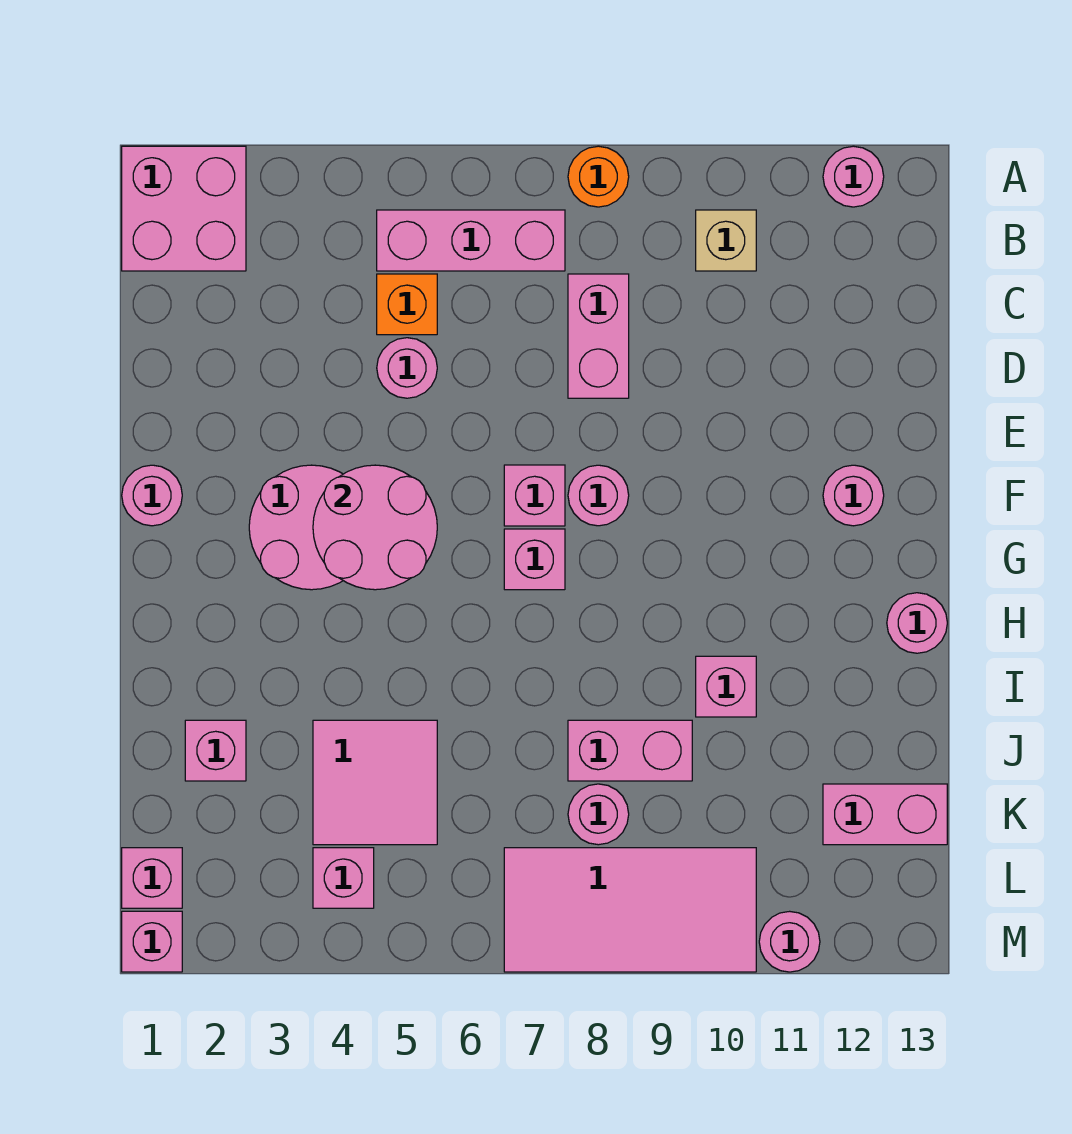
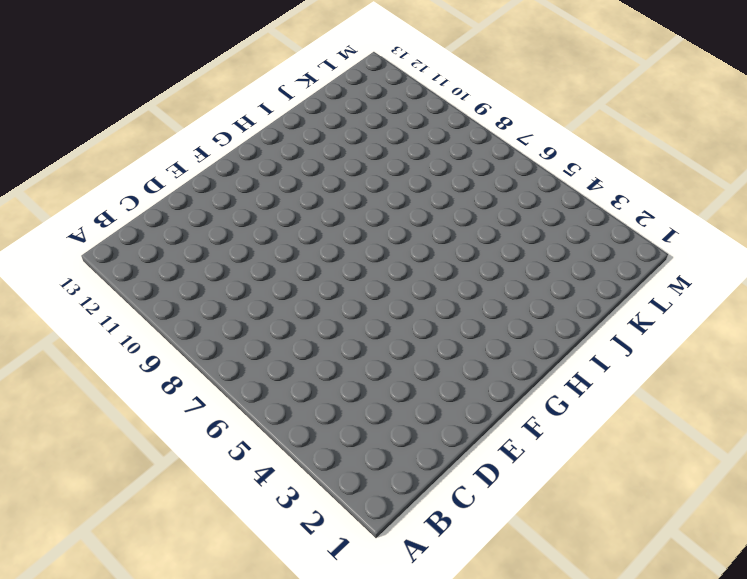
none -> pink 2x2 brick [122,146,246,271]
none -> orange 1x1 round brick [568,146,629,207]
none -> pink 1x1 round brick [823,146,884,207]

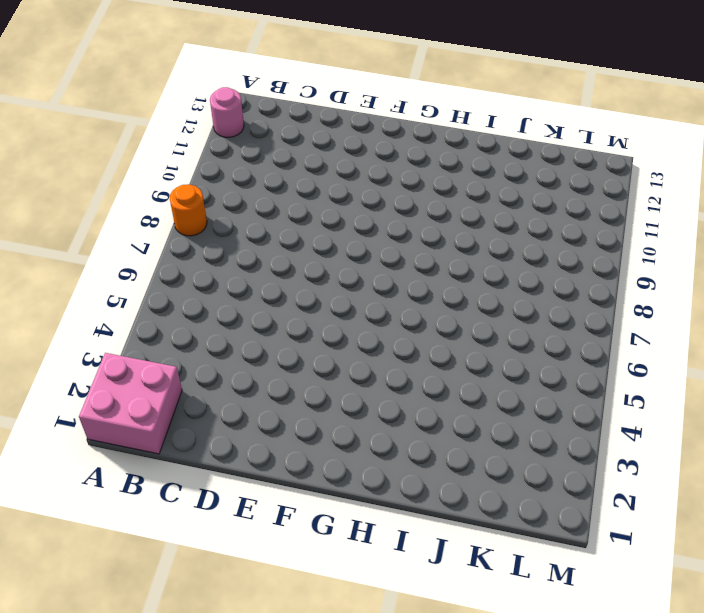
none -> pink 1x3 brick [377,210,565,271]
none -> tan 1x1 brick [696,210,756,271]
none -> orange 1x1 brick [377,274,437,335]

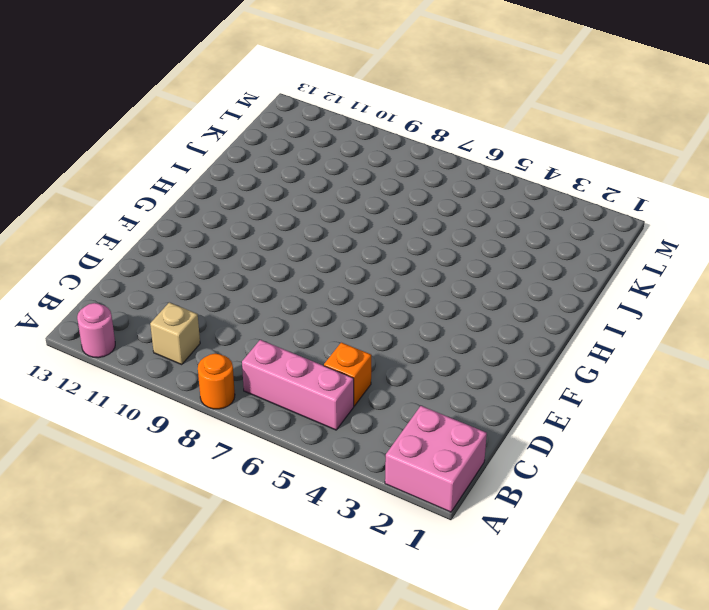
none -> pink 1x2 brick [568,274,629,398]
none -> pink 1x1 round brick [377,338,437,398]
none -> pink 1x1 round brick [122,465,182,526]

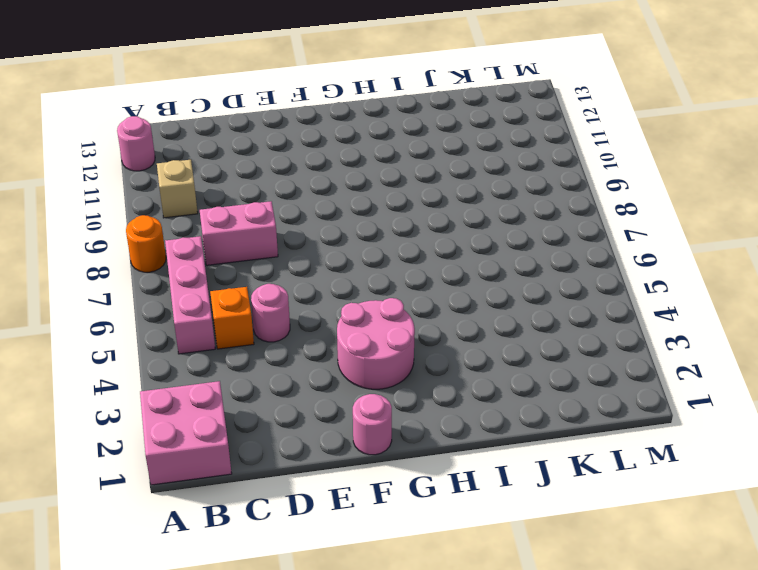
none -> pink 1x1 brick [504,465,565,526]
none -> pink 1x1 round brick [568,465,629,526]
none -> pink 1x1 round brick [823,465,884,526]

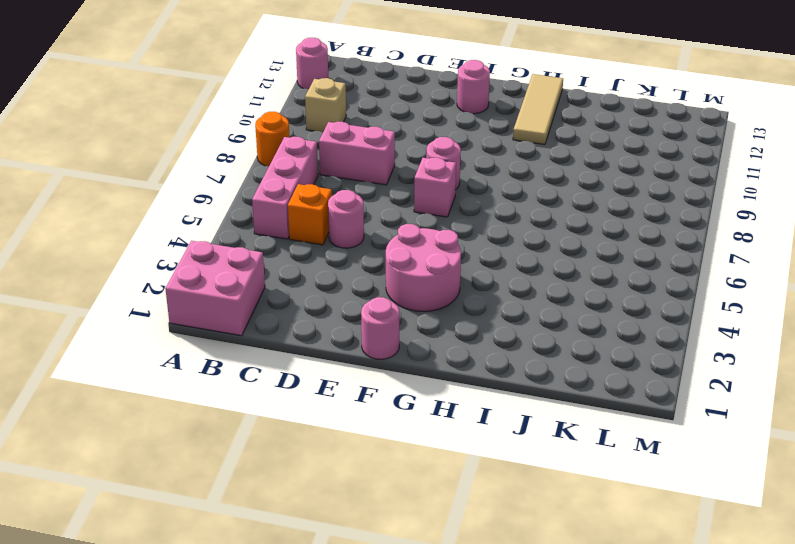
tan 1x3 tile [513,74,563,144] -> pink 1x1 round brick [887,593,947,653]
none -> pink 1x1 brick [504,529,565,590]
none -> pink 1x1 brick [696,656,756,717]
none -> pink 1x1 brick [185,720,246,781]

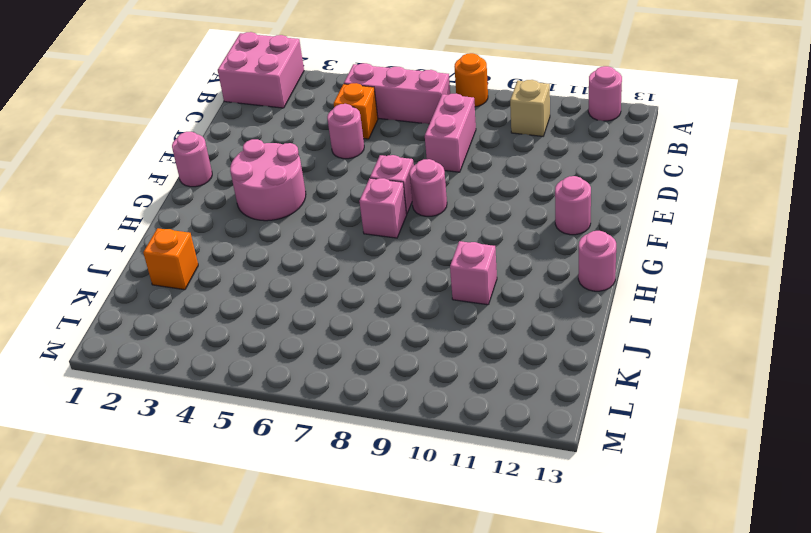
orange 1x1 brick [143,228,198,290] -> pink 1x1 brick [185,720,246,781]
none -> pink 2x2 tile [313,720,437,845]
none -> pink 1x2 brick [568,720,692,781]
none -> pink 1x1 round brick [568,784,629,845]

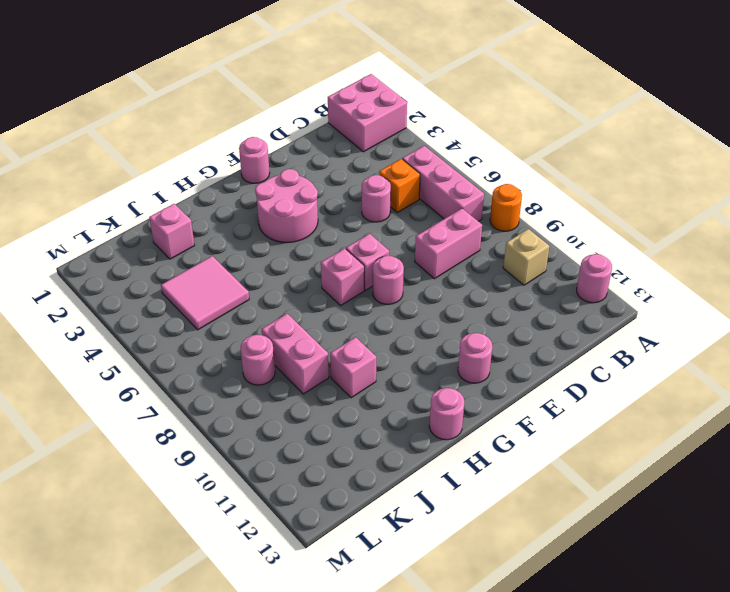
none -> pink 1x2 brick [823,784,947,845]
none -> pink 1x1 brick [122,848,182,908]
none -> pink 1x1 brick [313,848,374,908]

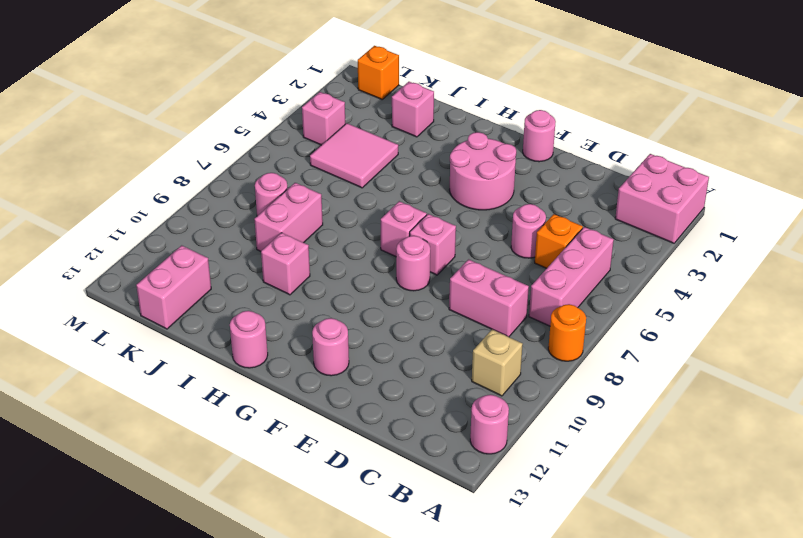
orange 1x1 brick [358,46,399,99] -> pink 1x1 brick [122,848,182,908]
none -> pink 2x4 tile [504,848,756,972]
none -> pink 1x1 brick [122,911,182,972]
none -> pink 1x1 round brick [759,911,820,972]

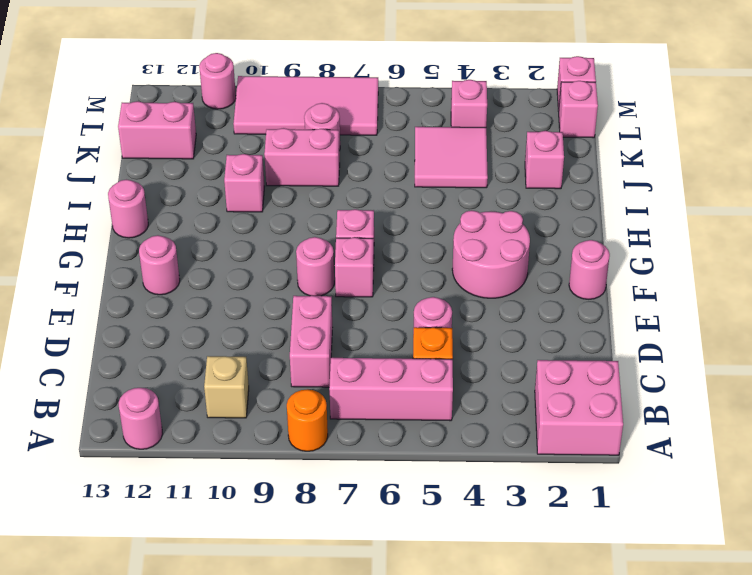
none -> pink 2x2 round brick [313,465,437,590]

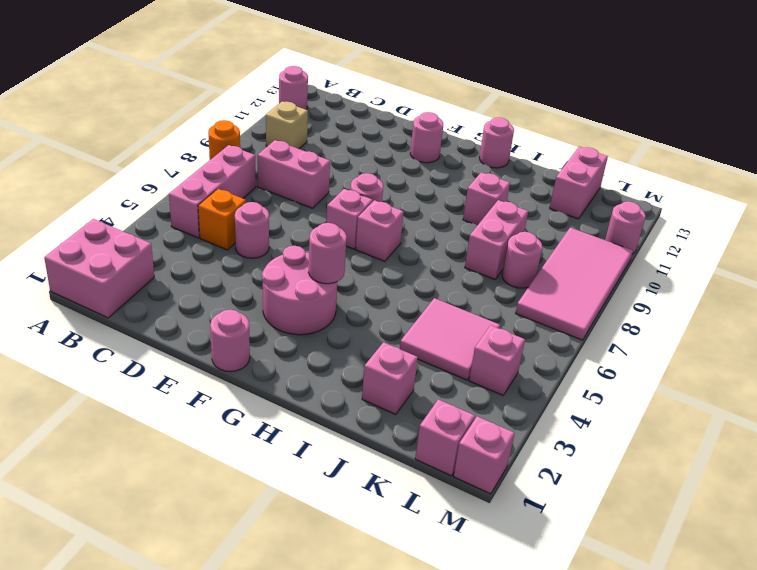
pink 1x1 round brick [308,223,347,284] -> pink 2x2 round brick [313,465,437,590]

